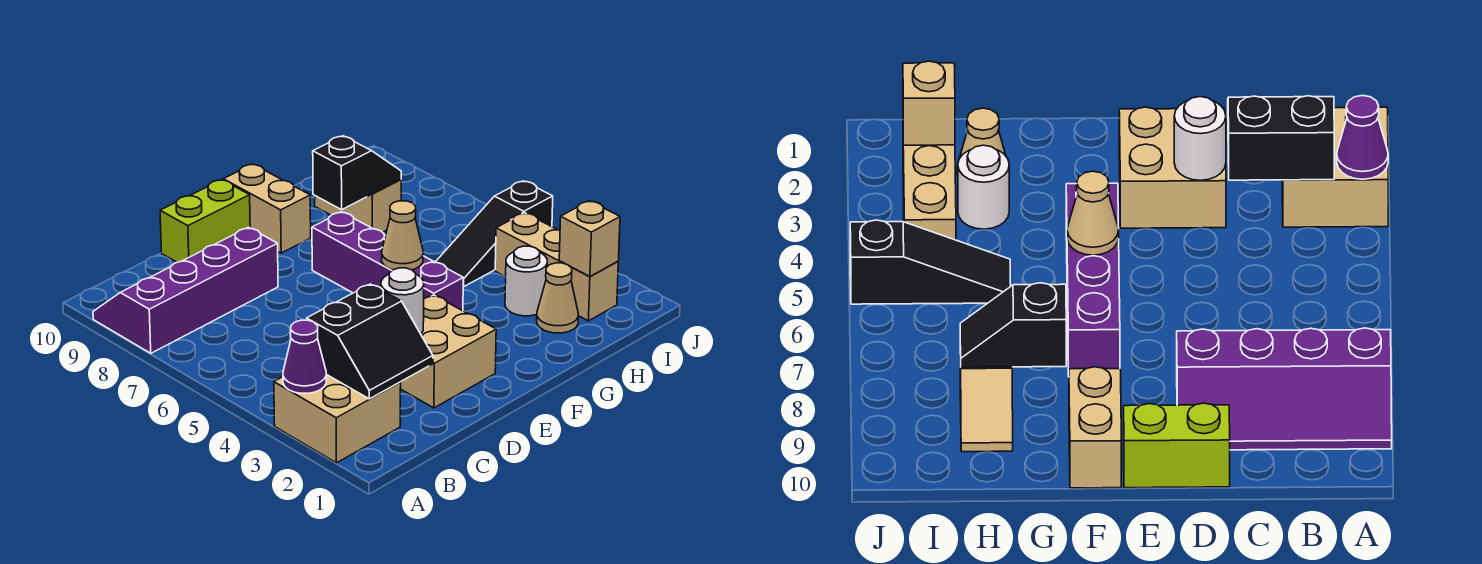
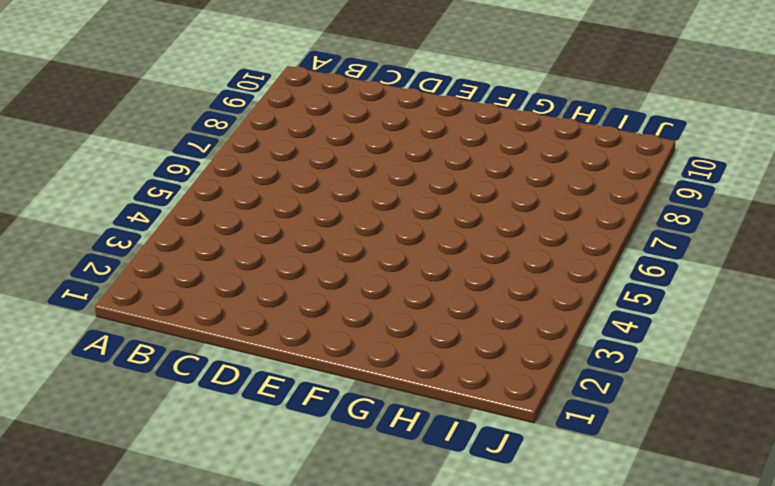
none -> tan 2x2 brick [274,374,401,463]
none -> purple 2x4 slope [93,227,278,353]
none -> tan 2x2 brick [400,295,496,408]

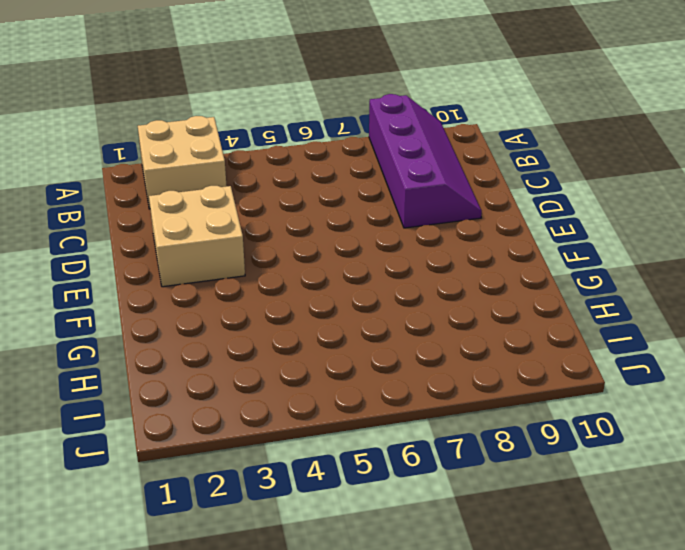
none -> lime 1x2 brick [160,180,250,262]
none -> purple 1x4 brick [312,212,464,311]
none -> tan 1x2 brick [223,164,311,253]

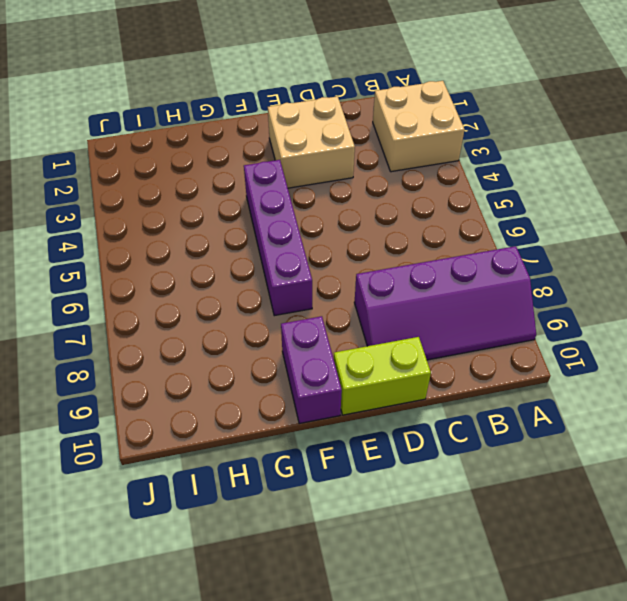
purple 1x2 brick [281,316,342,424] -> tan 1x2 brick [223,164,311,253]
none -> tan 1x1 cone [537,263,578,333]
none -> white 1x1 round brick [505,246,547,316]
none -> black 1x3 slope [435,181,553,286]

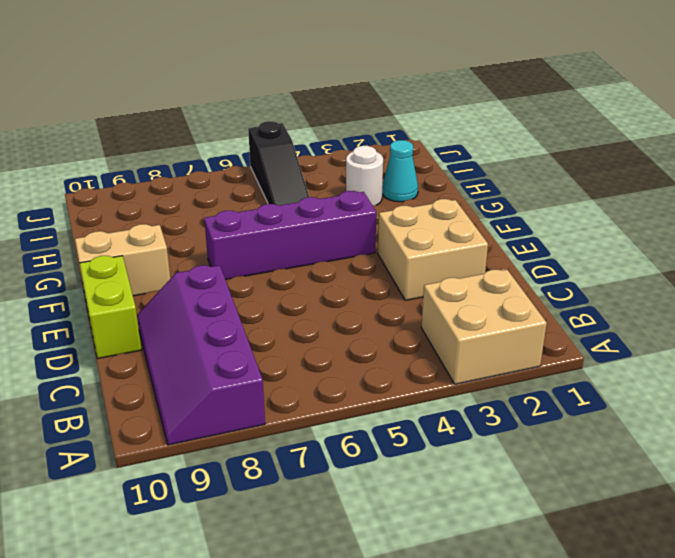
cyan 1x1 cone [382,140,418,202] -> tan 1x1 cone [537,263,578,333]
none -> tan 1x2 slope [315,180,401,232]
none -> tan 1x3 brick [495,213,618,321]
none -> purple 1x1 cone [283,320,326,393]

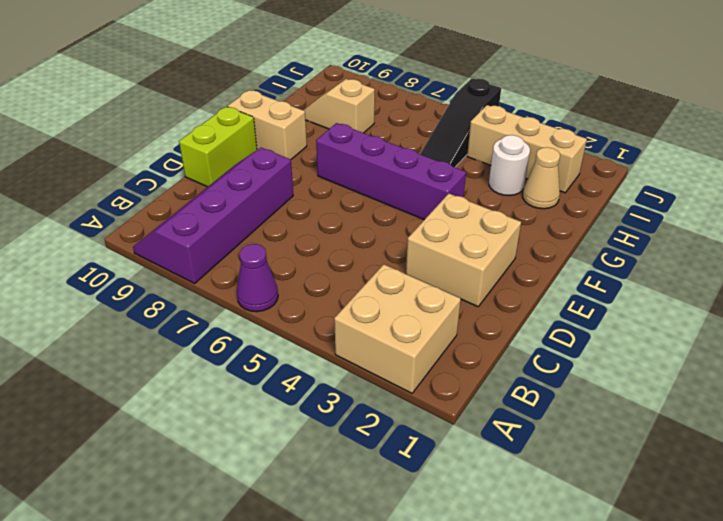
purple 1x1 cone [237,244,278,312] -> purple 1x1 cone moved to [283,320,326,393]
none -> black 2x2 slope [307,284,433,399]
none -> white 1x1 round brick [381,268,424,334]
none -> tan 1x1 cone [382,201,423,270]

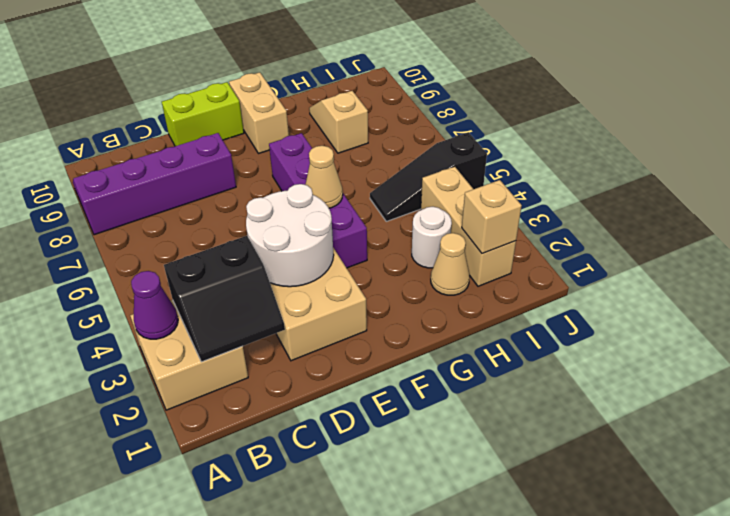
white 2x2 round brick [246,184,334,287] -> white 1x1 round brick [381,268,424,334]
none -> black 1x2 slope [313,136,401,210]

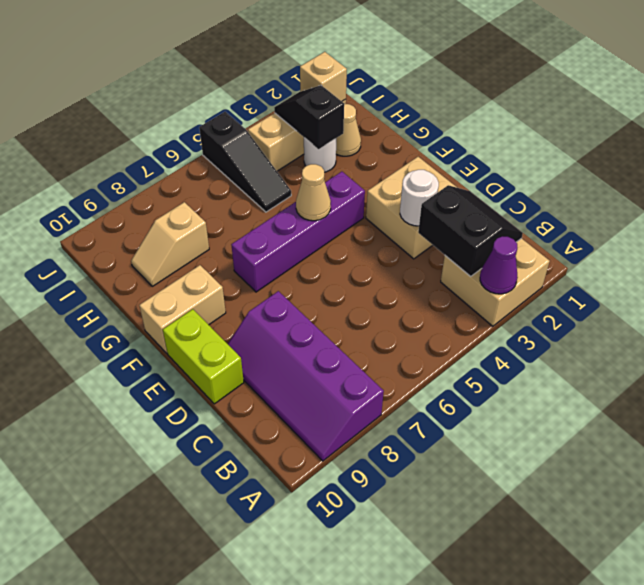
black 1x2 slope [274,85,344,149] -> black 1x2 slope moved to [313,136,401,210]

